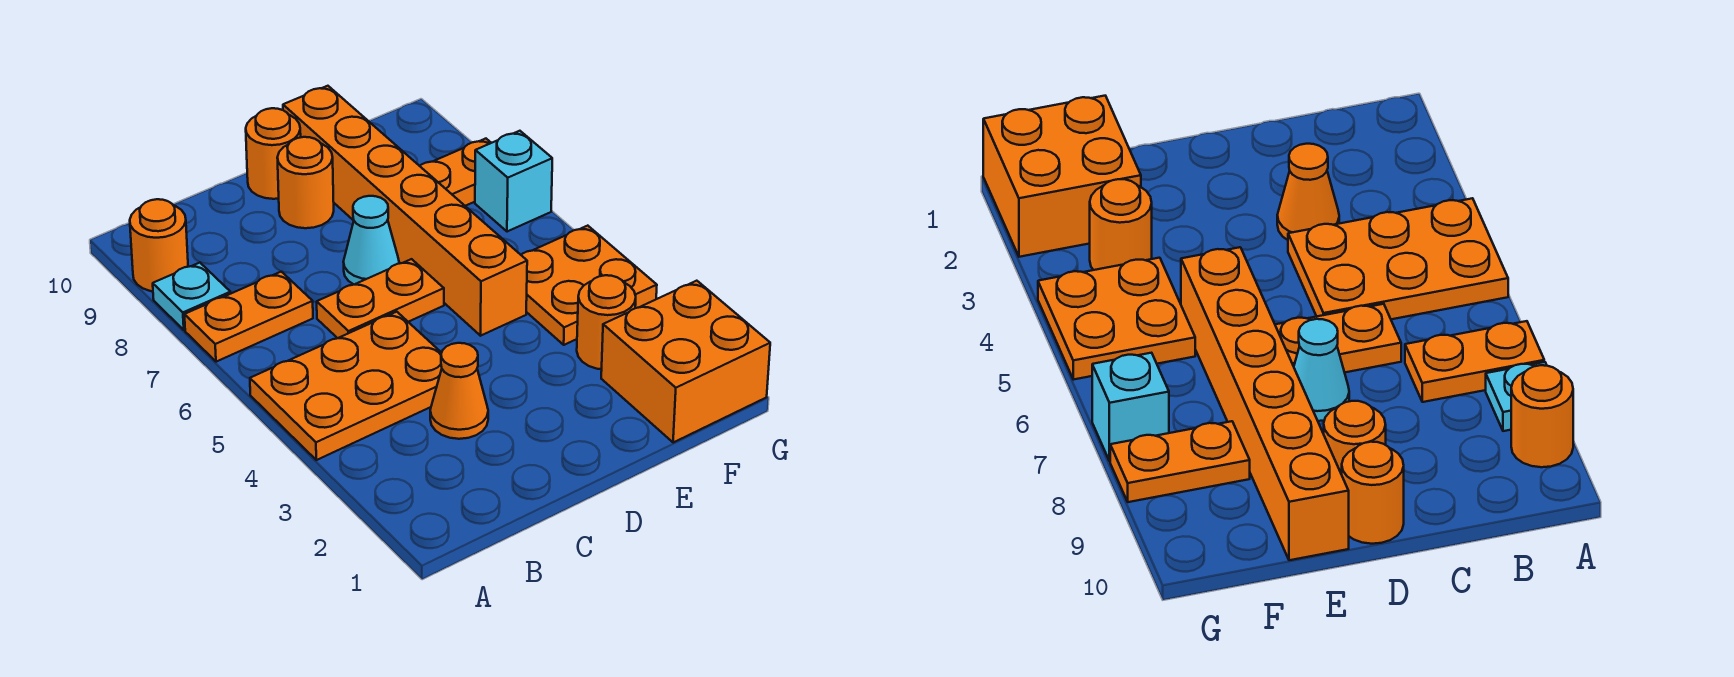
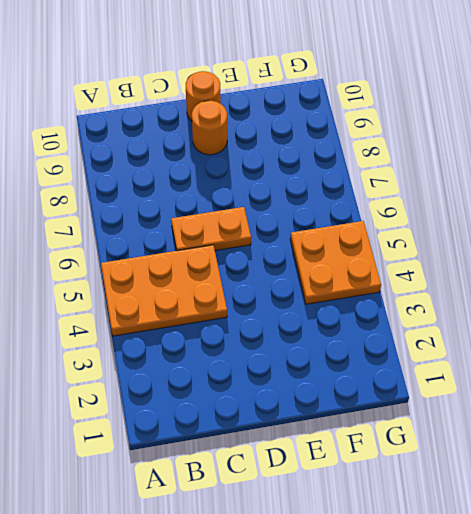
none -> orange 1x2 plate [184,272,313,362]
none -> cyan 1x1 plate [153,263,231,330]
none -> orange 1x1 round brick [130,199,188,291]

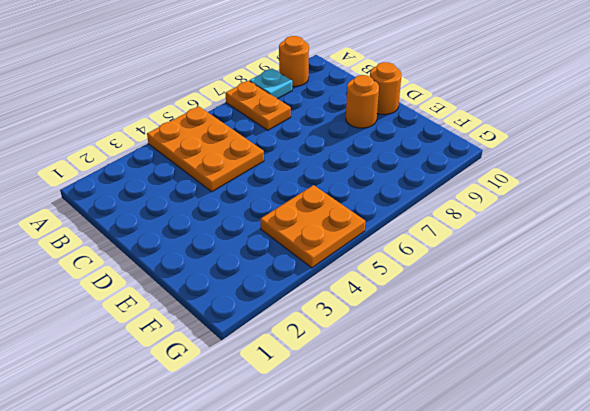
none -> orange 1x1 cone [430,343,488,439]
none -> orange 1x2 plate [317,259,444,338]
none -> cyan 1x1 cone [343,196,399,285]

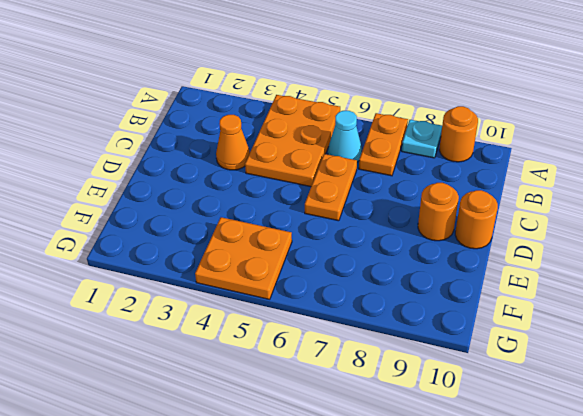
cyan 1x1 cone [328,111,362,162] -> cyan 1x1 cone moved to [343,196,399,285]
none -> orange 1x6 brick [283,86,527,336]
none -> orange 2x2 brick [601,281,770,443]
none -> orange 1x1 round brick [577,275,636,369]

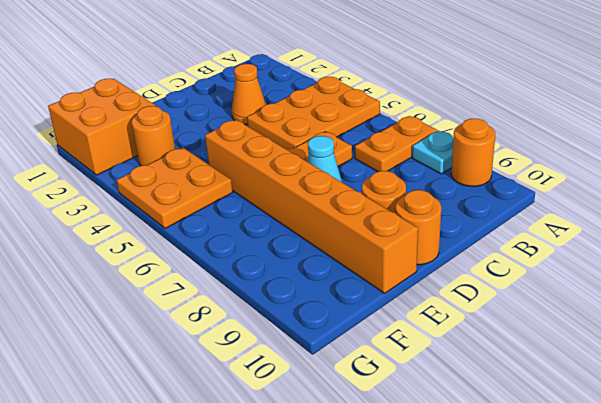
none -> orange 1x2 plate [420,139,491,206]
none -> cyan 1x1 brick [475,131,552,232]

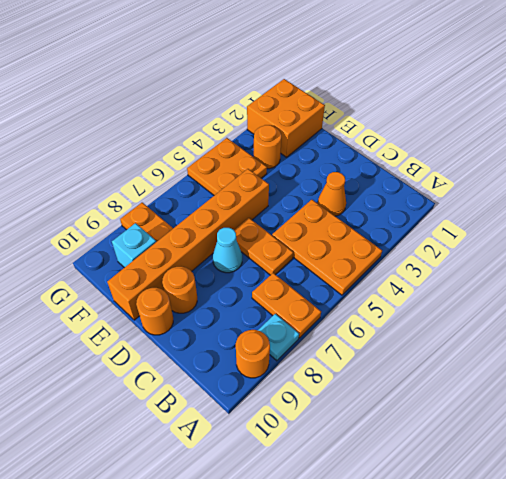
cyan 1x1 brick [112,223,156,268] -> cyan 1x1 brick moved to [475,131,552,232]

